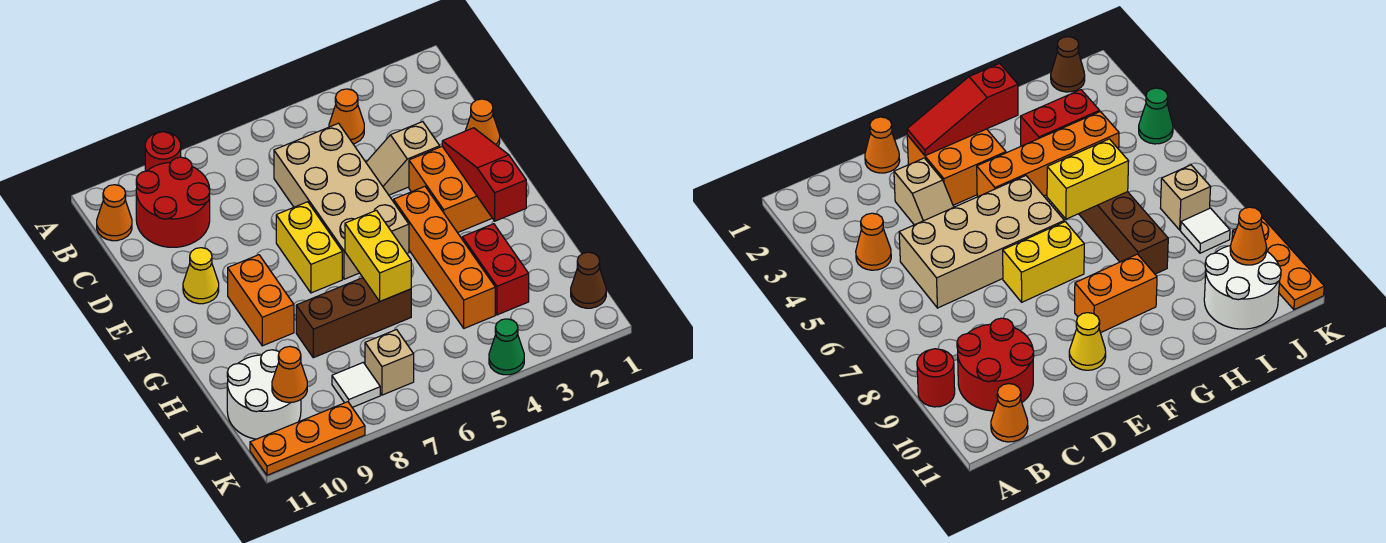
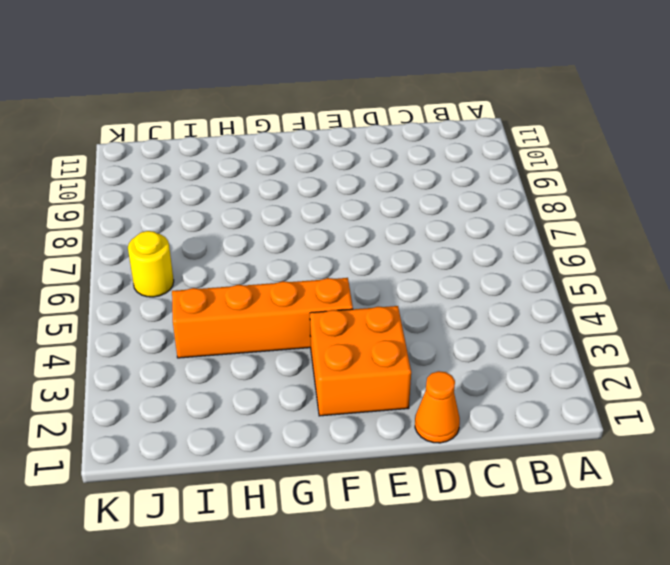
yellow 1x1 round brick [128,231,174,297] -> none
none -> red 1x1 round brick [145,132,181,171]
none -> orange 1x1 cone [329,89,364,144]
none -> red 2x2 round brick [136,157,210,247]

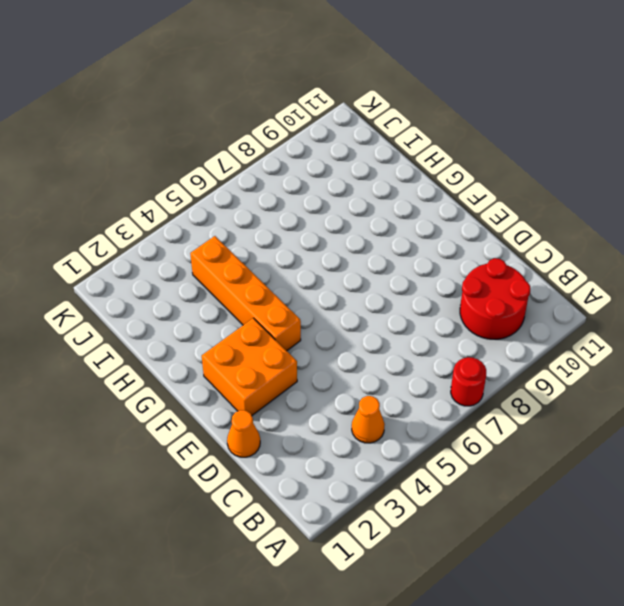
red 1x1 round brick [451,357,486,406] -> red 1x1 round brick moved to [145,132,181,171]
none -> orange 1x1 cone [97,185,132,241]
none -> tan 2x4 brick [274,123,409,279]
none -> tan 1x2 slope [366,122,440,195]

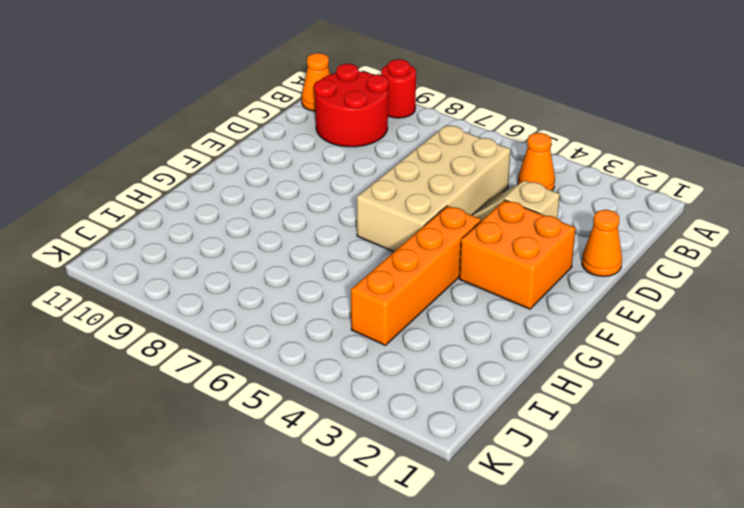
none -> yellow 1x2 brick [276,202,342,293]
none -> yellow 1x1 cone [183,248,219,304]
none -> orange 1x2 brick [228,255,294,346]

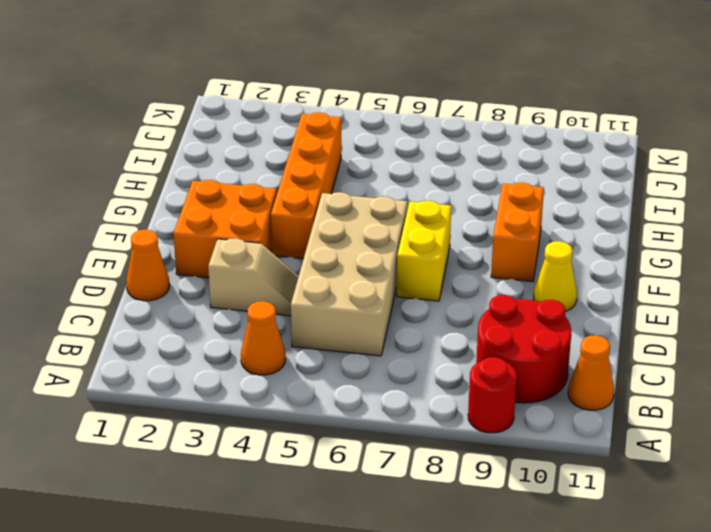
none -> red 1x2 brick [462,224,529,315]
none -> brown 1x3 brick [296,278,411,358]
none -> white 2x2 round brick [227,350,301,439]

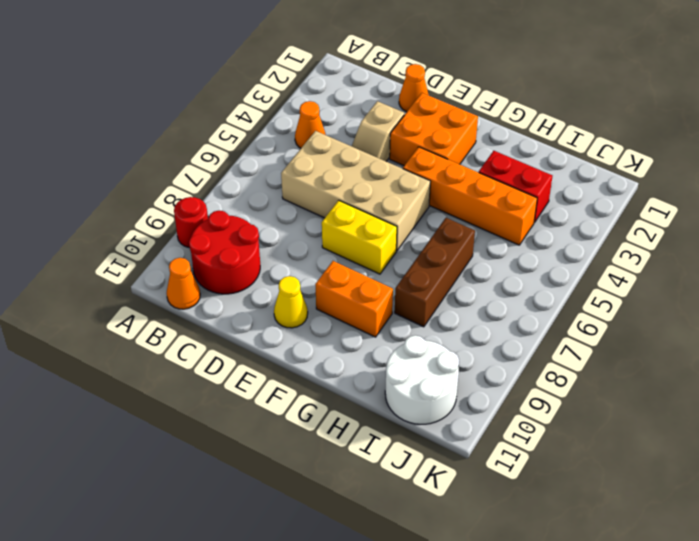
none -> brown 1x1 cone [571,252,606,308]
none -> tan 1x1 brick [365,330,414,395]
none -> white 1x1 tile [332,363,380,407]

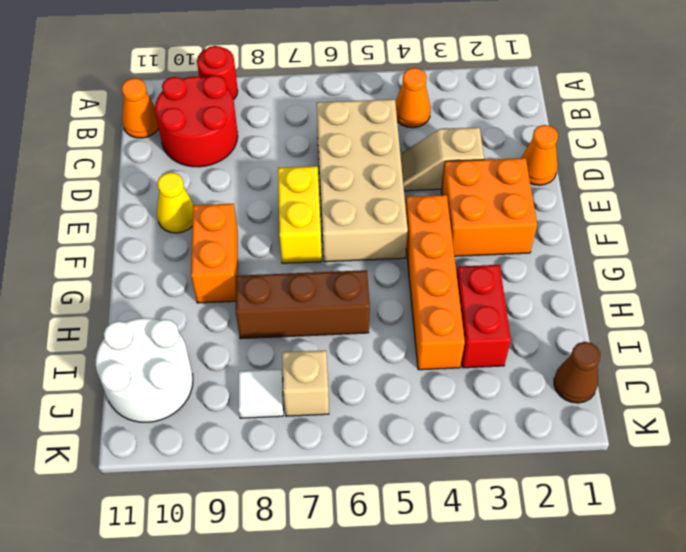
none -> green 1x1 cone [489,319,524,375]
none -> orange 1x3 plate [250,402,365,475]
none -> red 1x3 slope [442,128,526,221]

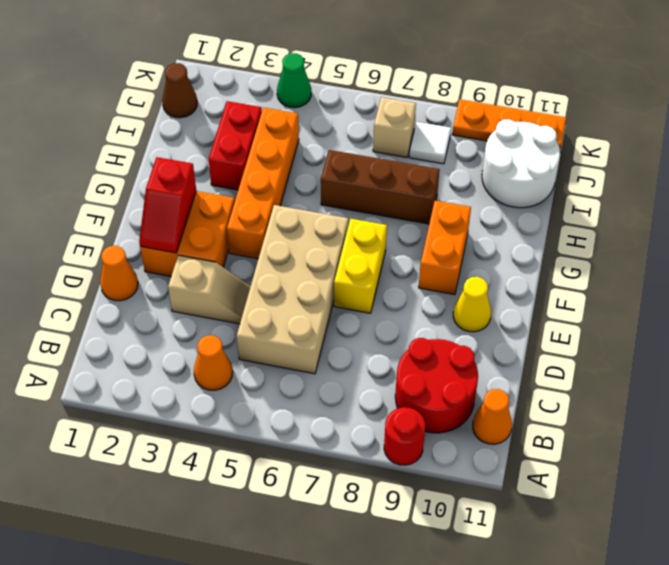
red 1x2 slope [139,157,196,253] -> red 1x3 slope [442,128,526,221]
none -> yellow 1x2 brick [345,210,411,301]
none -> orange 1x1 cone [272,347,307,402]

